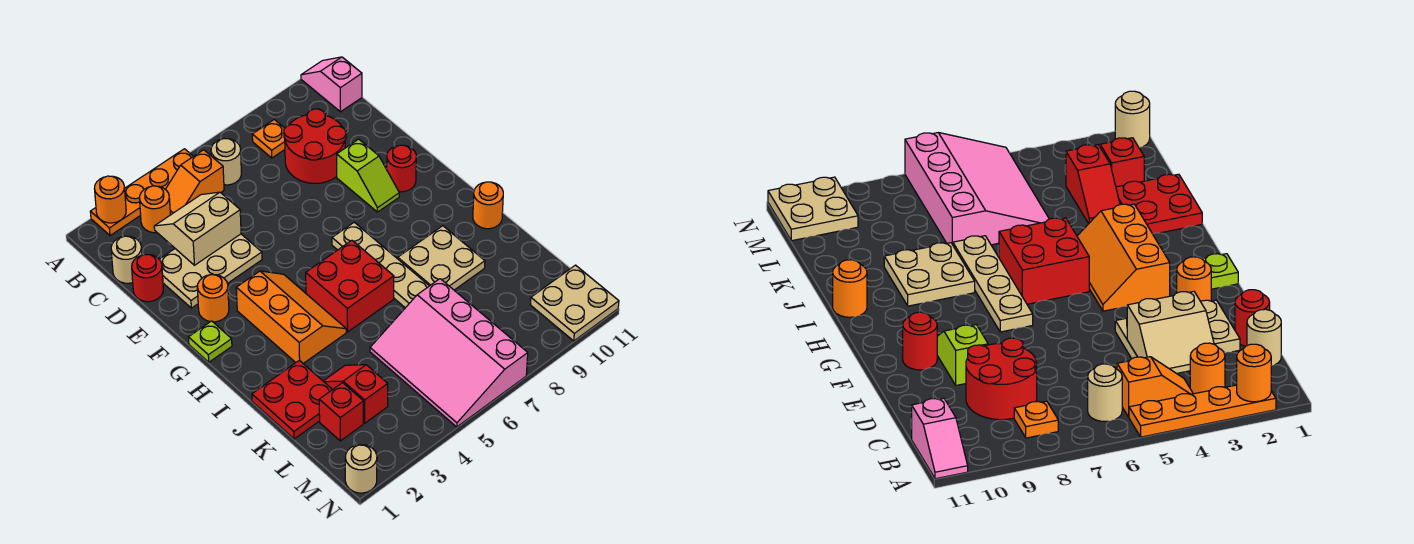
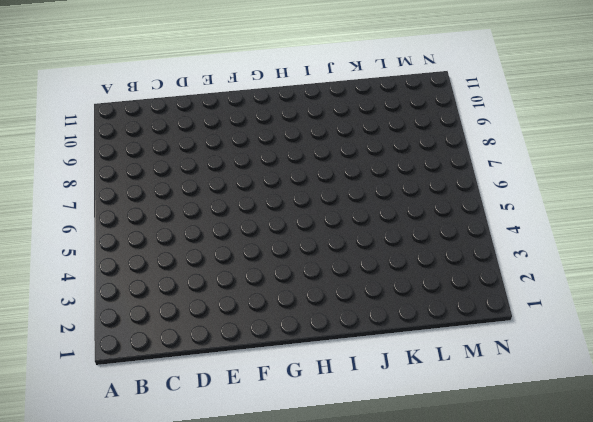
none -> orange 1x4 plate [90,149,193,236]
none -> pink 1x2 slope [301,57,362,112]
none -> orange 1x1 round brick [139,186,170,233]

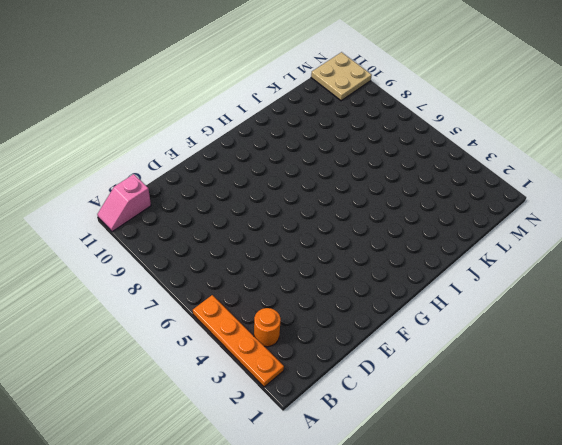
none -> orange 1x2 slope [166,150,224,215]
none -> tan 1x1 round brick [211,139,241,185]
none -> orange 1x1 plate [252,120,285,158]

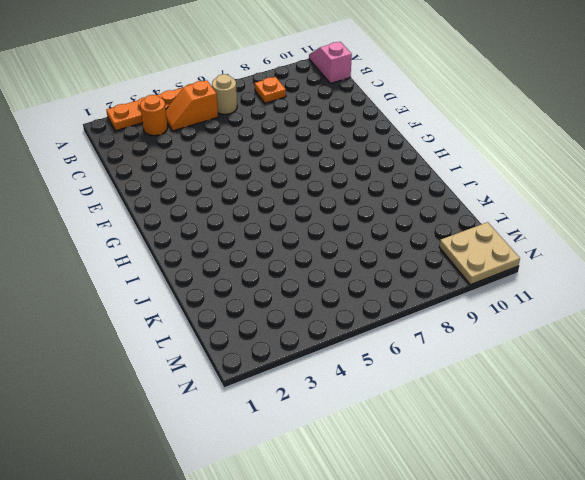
none -> tan 1x1 round brick [111,236,142,283]
none -> red 2x2 round brick [284,109,346,183]
none -> red 1x1 round brick [132,254,163,302]

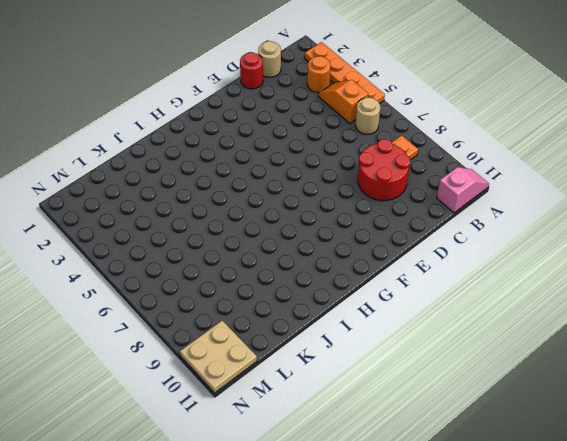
none -> tan 2x3 plate [159,234,262,308]
none -> lime 1x2 slope [337,139,399,212]
none -> orange 1x1 round brick [197,275,229,322]

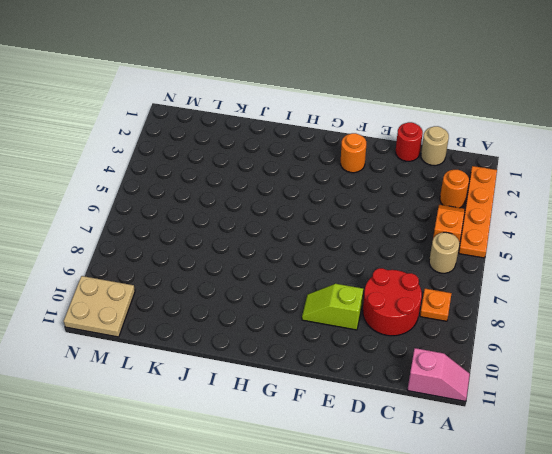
none -> tan 2x3 plate [159,234,262,308]
none -> red 1x1 round brick [386,145,416,192]
none -> lime 1x1 plate [188,321,232,362]

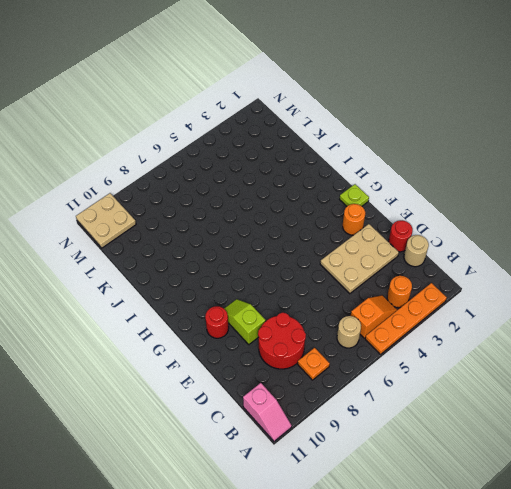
none -> orange 2x3 slope [236,271,346,364]
none -> tan 1x4 plate [332,222,429,308]
none -> red 2x2 brick [306,241,394,332]

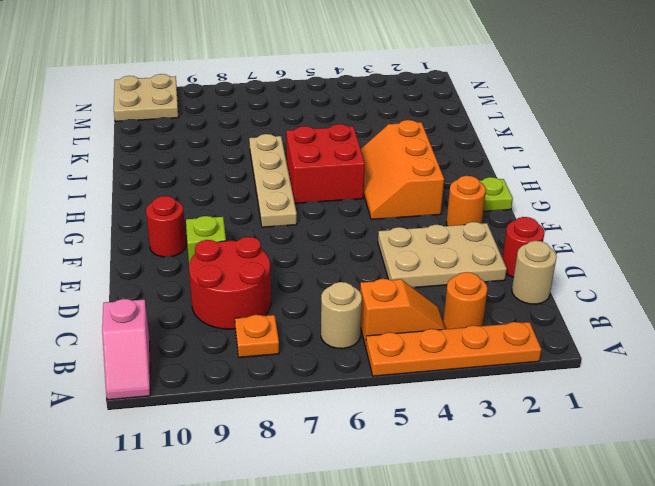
none -> tan 2x2 plate [398,226,485,290]
none -> orange 1x1 round brick [473,182,503,229]
none -> red 2x2 plate [252,360,333,439]

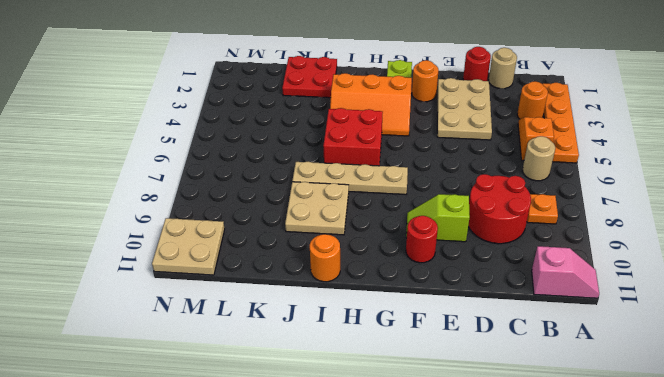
none -> red 1x2 slope [324,365,388,423]
none -> pink 3x4 slope [370,279,528,427]
none -> red 1x1 brick [319,383,364,441]

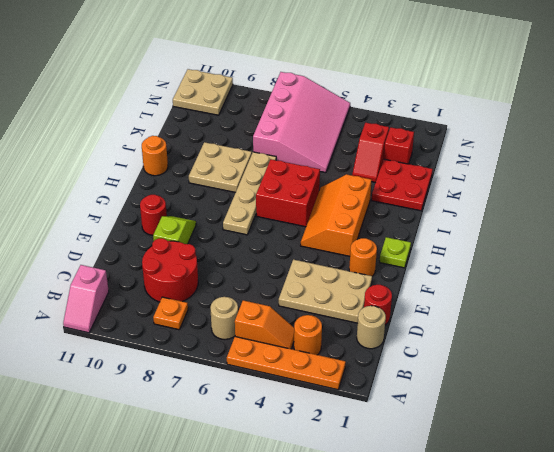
none -> tan 1x1 round brick [345,444,377,493]
none -> orange 1x1 round brick [94,176,126,223]
none -> tan 2x2 slope [154,192,241,265]

